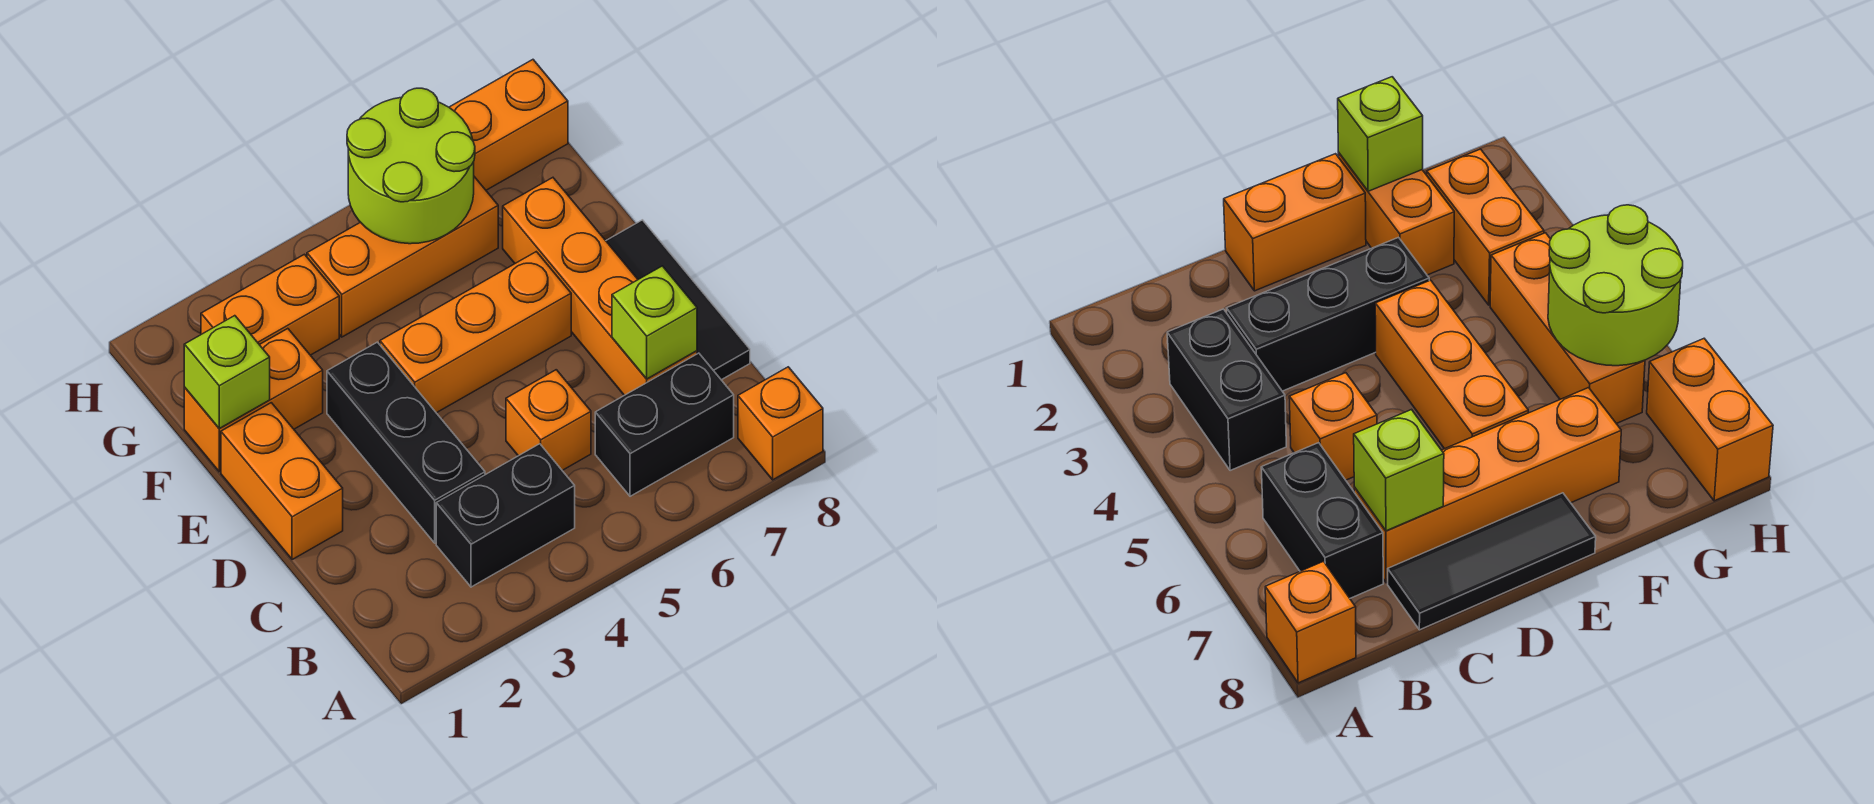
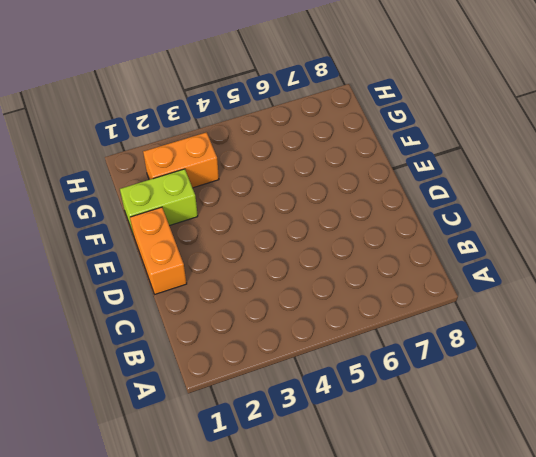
lime 1x2 brick [120,169,198,233] -> orange 1x2 brick [184,329,323,472]
none -> orange 1x1 brick [738,367,823,480]
none -> black 1x2 brick [436,444,575,587]
none -> black 1x2 brick [595,353,734,496]

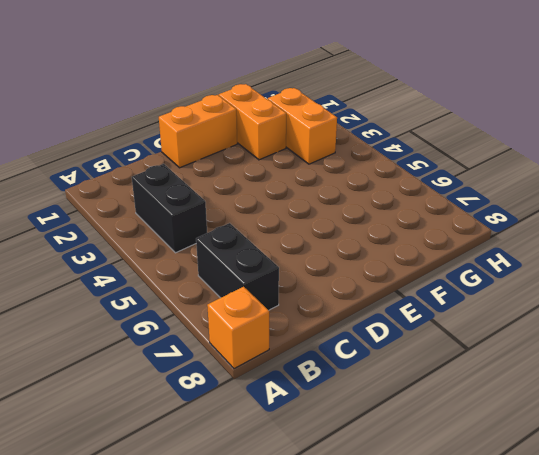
none -> black 1x3 brick [327,342,485,543]
none -> orange 1x1 brick [506,370,591,470]
none -> orange 1x4 brick [503,178,697,395]

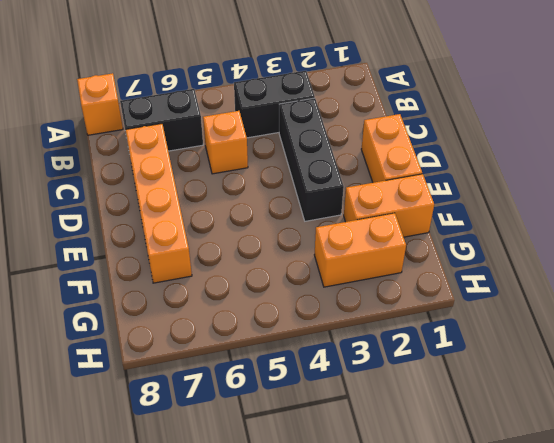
none -> black 1x3 tile [606,220,750,380]
none -> orange 1x3 brick [380,252,571,413]
none -> orange 1x3 brick [307,177,498,337]

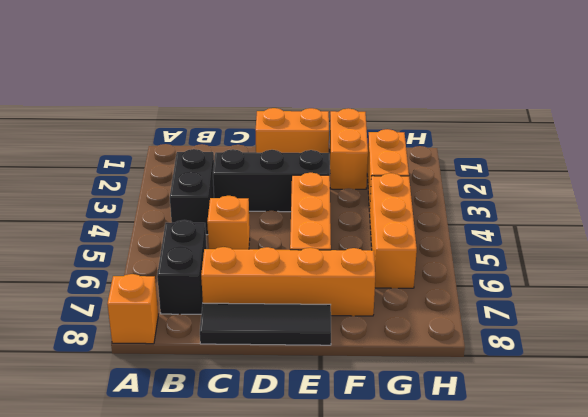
none -> orange 1x2 brick [449,60,568,190]
none -> lime 1x1 brick [612,266,697,379]
none -> lime 1x1 brick [184,316,270,429]

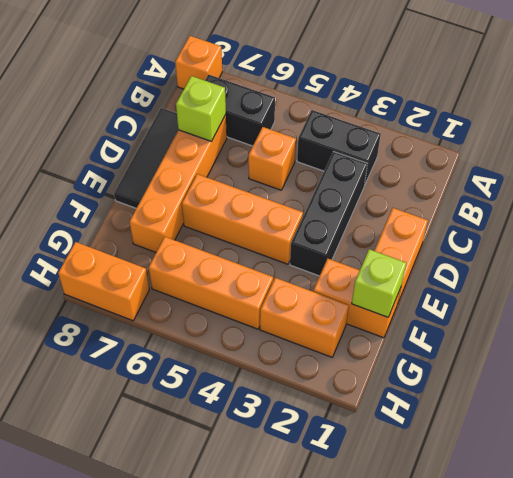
none -> lime 2x2 round brick [347,88,475,244]

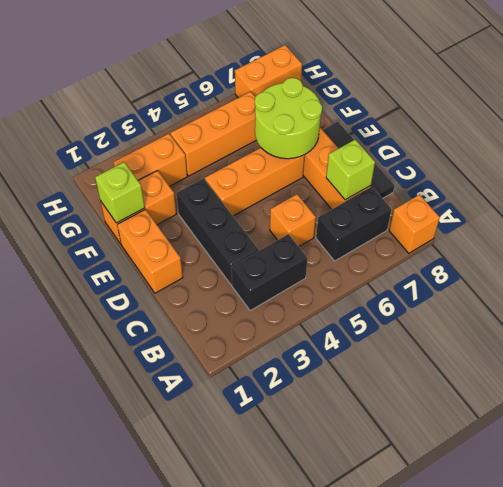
lime 2x2 round brick [255,78,322,159] -> lime 2x2 round brick moved to [347,88,475,244]

